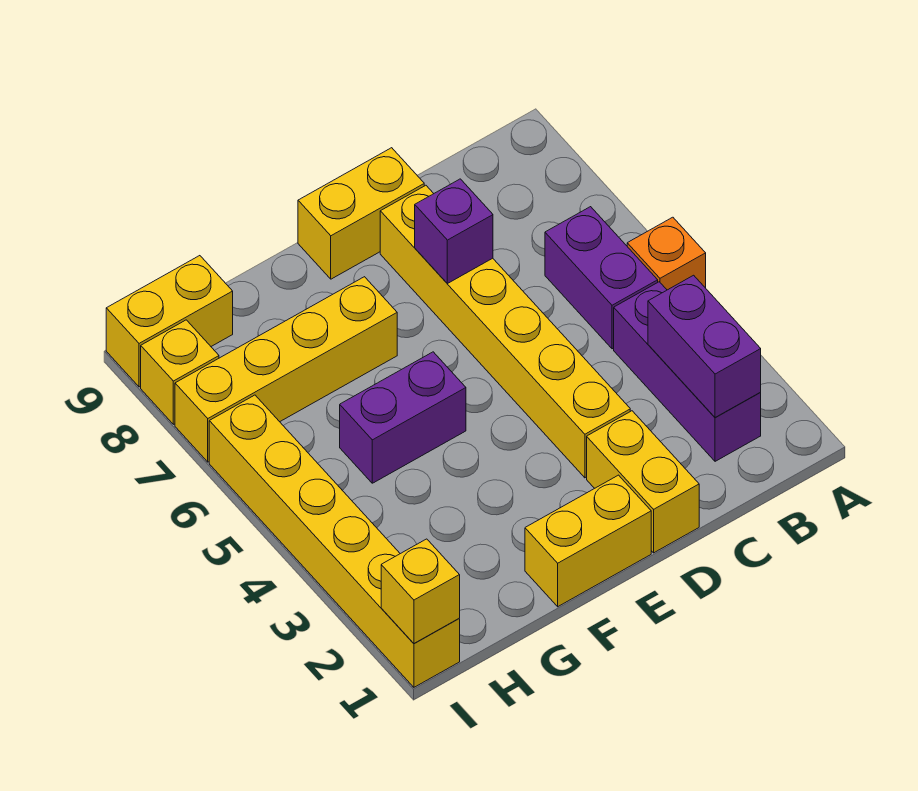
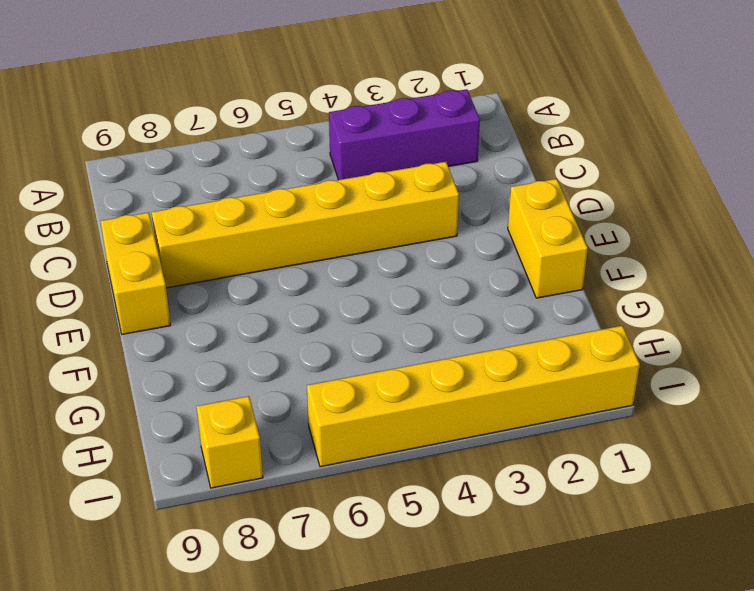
none -> orange 1x1 brick [627,217,706,290]
none -> purple 1x2 brick [545,207,658,349]
none -> yellow 1x2 brick [587,411,699,553]

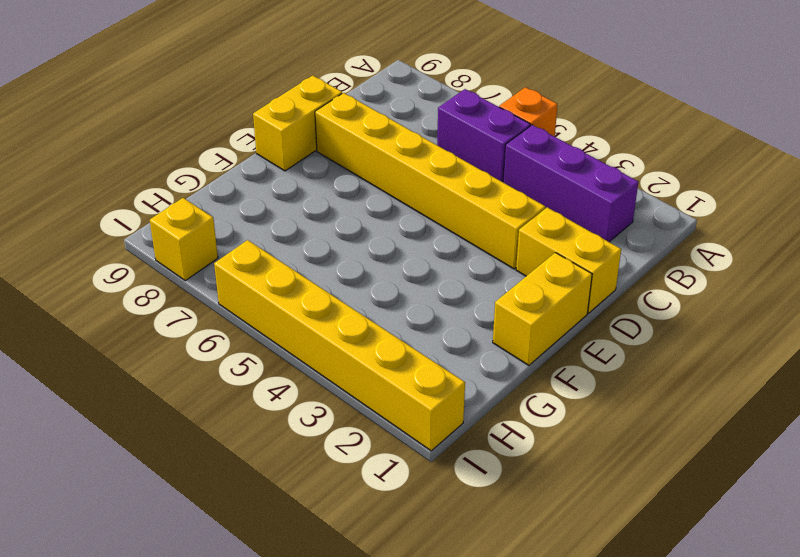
none -> purple 1x2 brick [340,352,466,483]
none -> yellow 1x4 brick [175,277,397,462]
none -> yellow 1x2 brick [106,256,233,387]

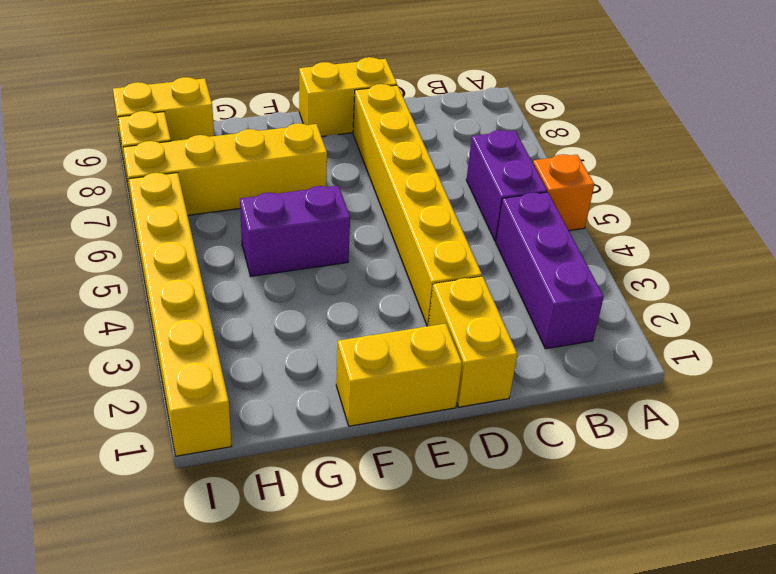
none -> purple 1x2 brick [648,275,761,417]
none -> purple 1x1 brick [415,179,493,284]
none -> yellow 1x1 brick [381,539,460,644]

